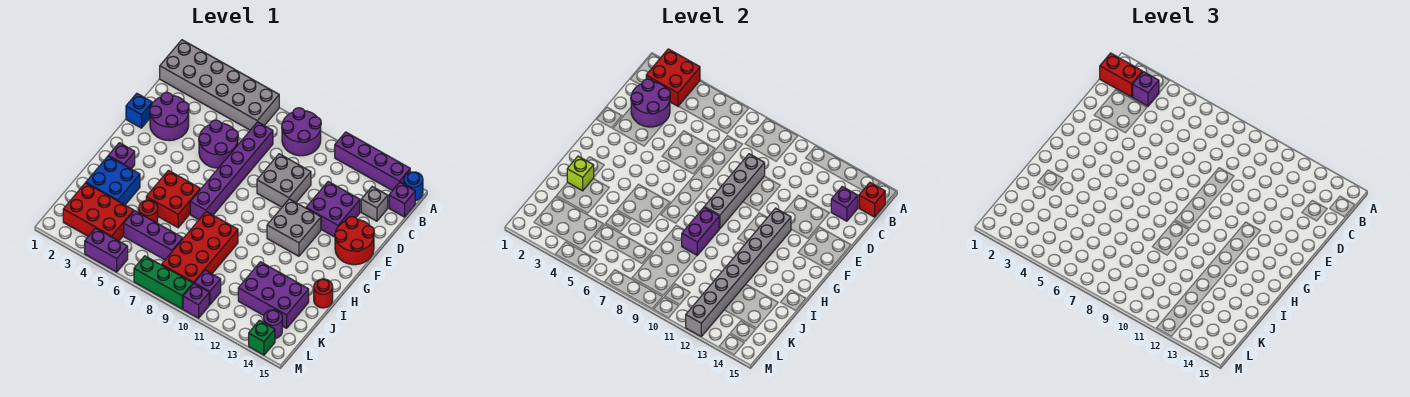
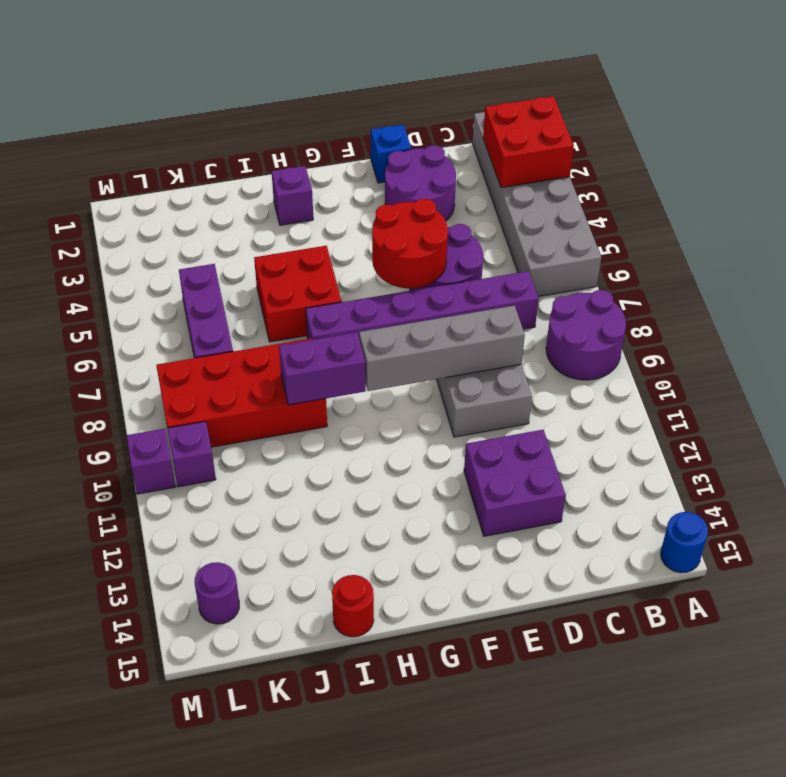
red 2x2 round brick [372,199,448,288] -> red 2x2 round brick moved to [335,217,374,265]
none -> purple 1x4 brick [335,132,410,191]
none -> purple 1x1 brick [389,182,415,217]
none -> grey 1x1 brick [361,187,388,221]
none -> grey 2x2 brick [267,199,321,256]

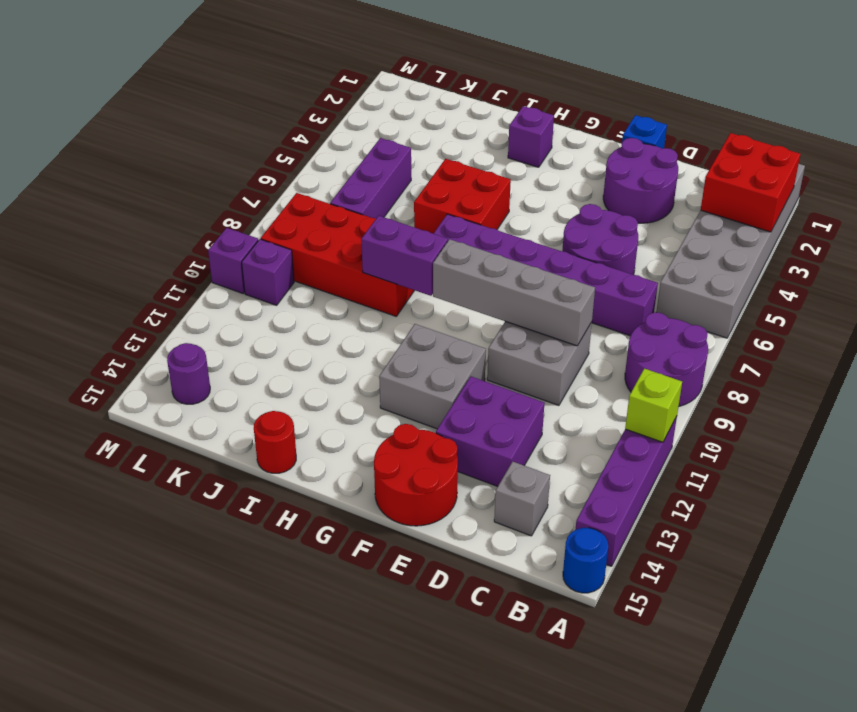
lime 1x1 brick [625,368,682,442] -> lime 1x1 brick moved to [567,156,594,191]
none -> purple 1x1 brick [389,182,415,217]
none -> blue 2x2 brick [86,156,140,205]
none -> red 1x1 round brick [139,200,158,223]
none -> purple 2x3 brick [238,262,309,328]

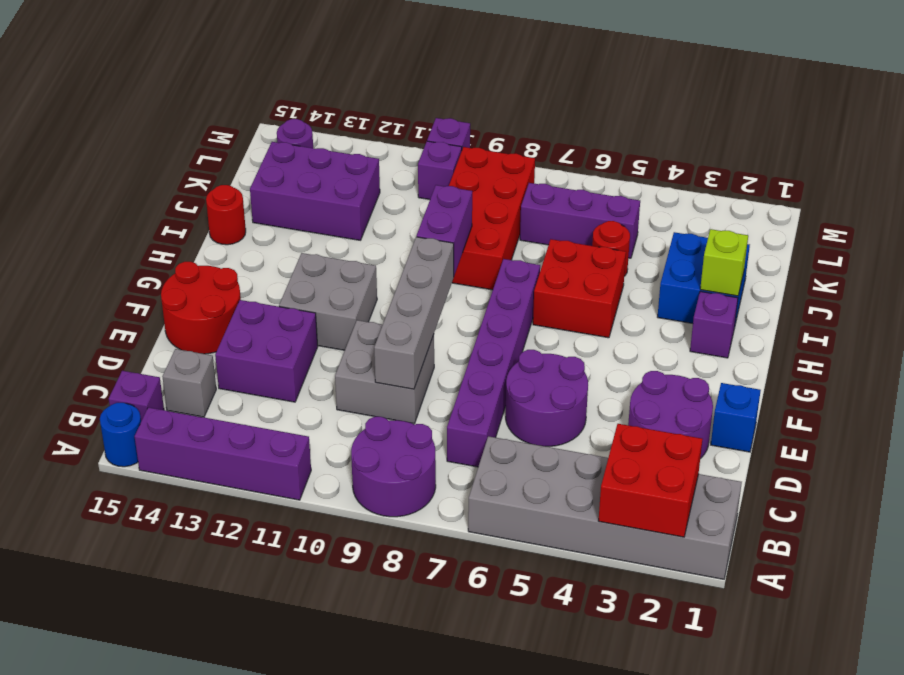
none -> red 2x3 brick [63,183,134,241]
none -> purple 1x2 brick [85,228,128,272]
none -> green 1x3 brick [134,256,193,309]
none -> green 1x1 brick [249,320,275,355]

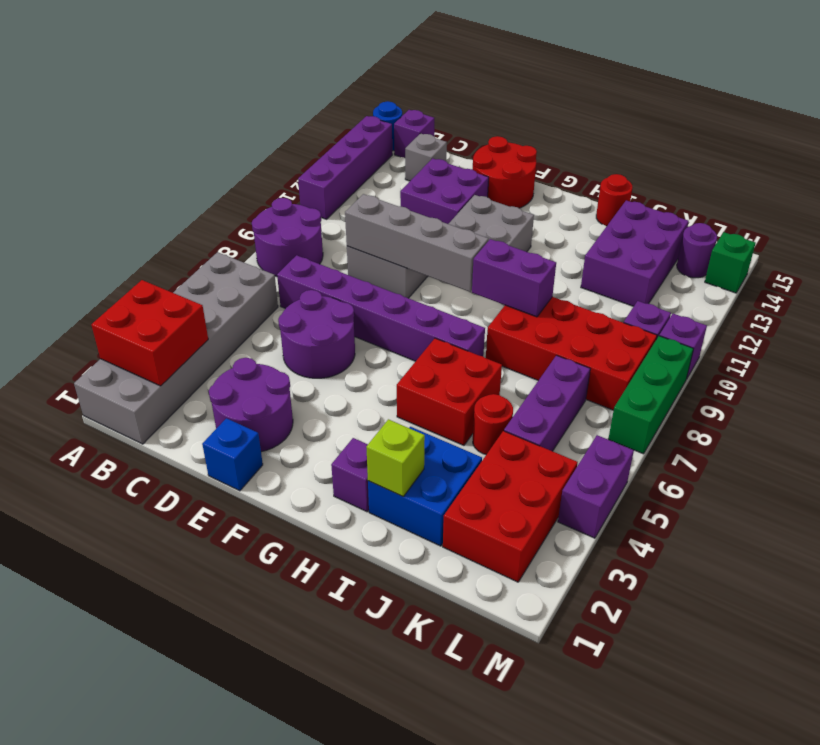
none -> red 1x1 brick [859,183,885,217]
none -> purple 2x2 round brick [631,79,670,127]
none -> purple 1x1 brick [831,187,858,221]
none -> grey 1x8 brick [686,208,791,336]

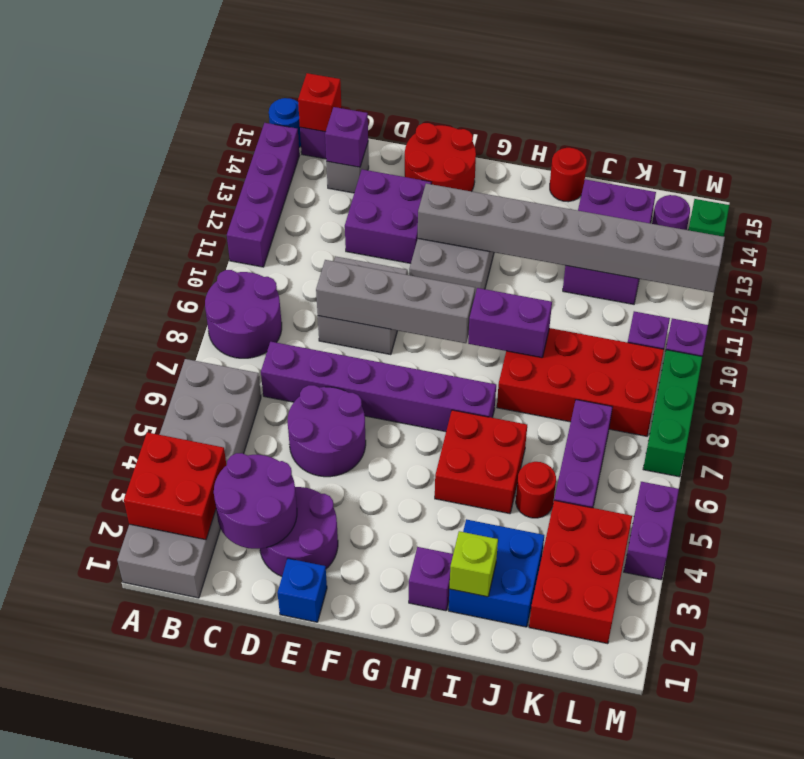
none -> red 1x2 brick [1100,53,1143,97]
none -> purple 1x1 brick [1133,72,1159,106]

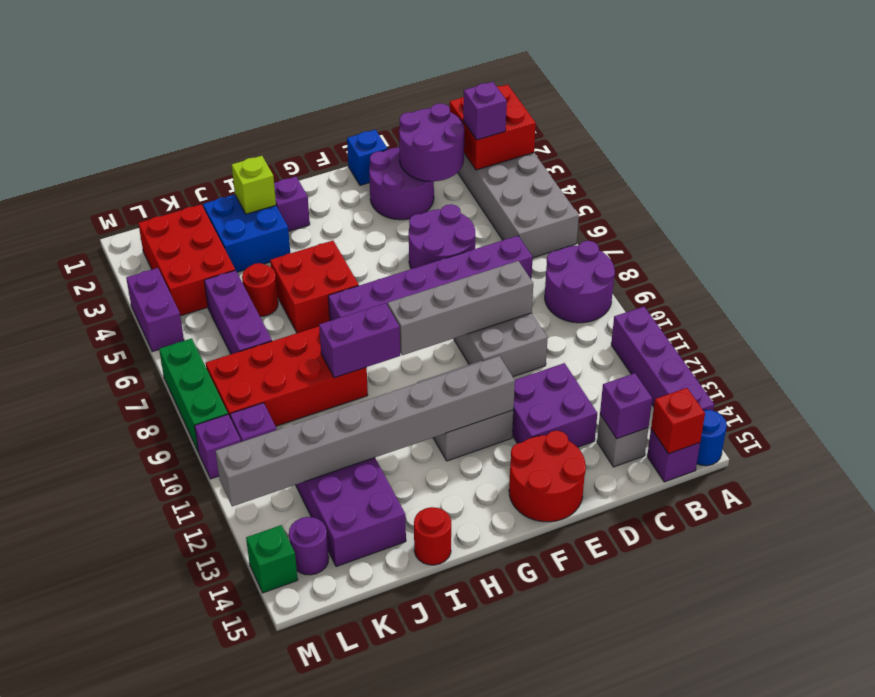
none -> red 1x2 brick [1100,53,1143,97]

